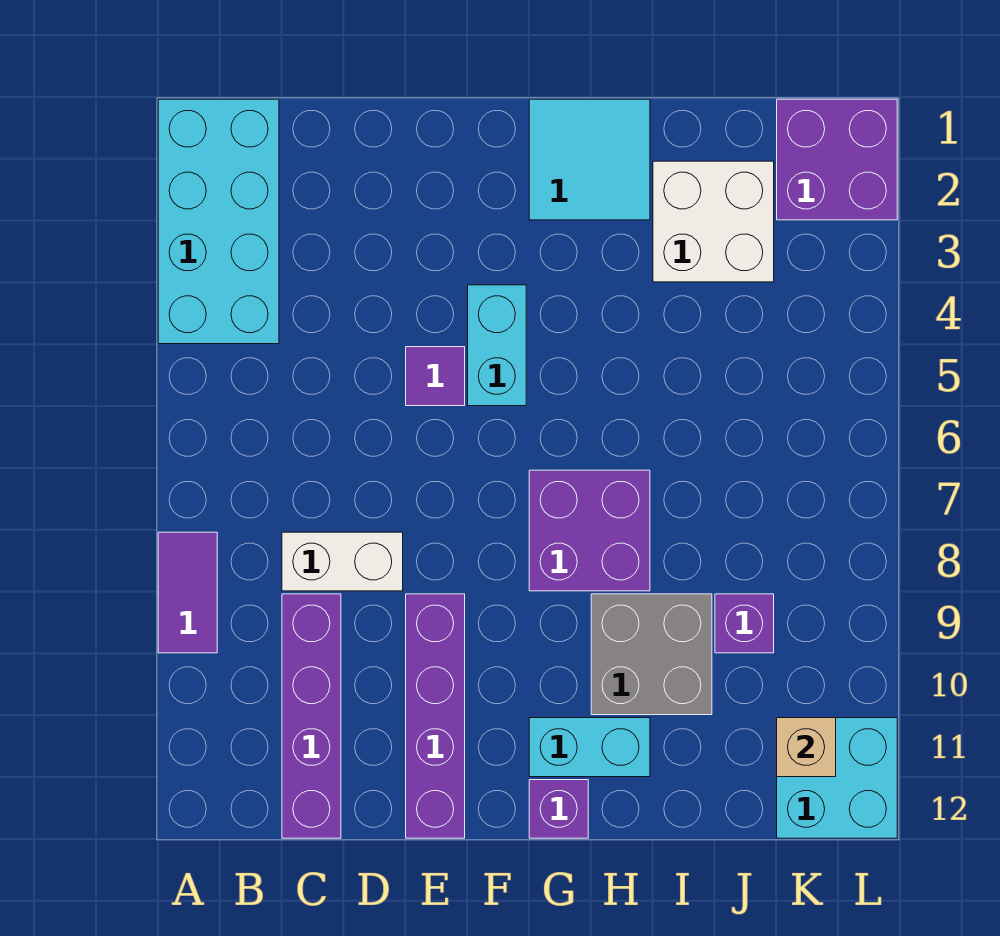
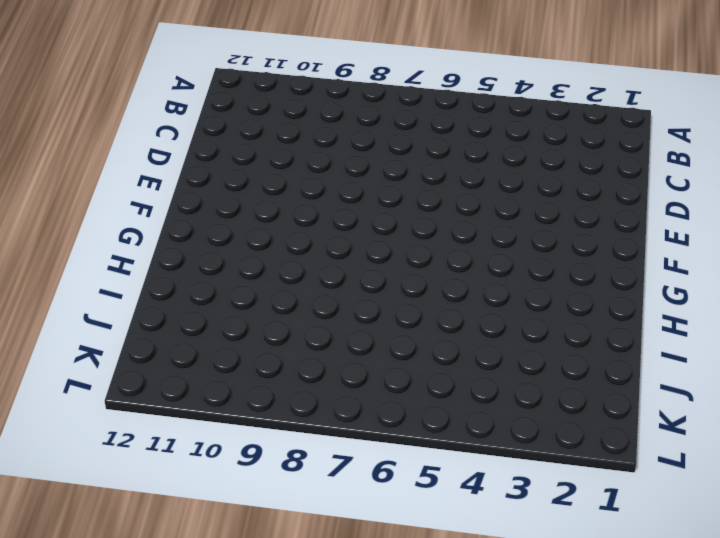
none -> cyan 2x4 brick [158,99,279,344]
none -> purple 1x2 tile [158,532,217,653]
none -> white 1x2 brick [282,532,403,591]

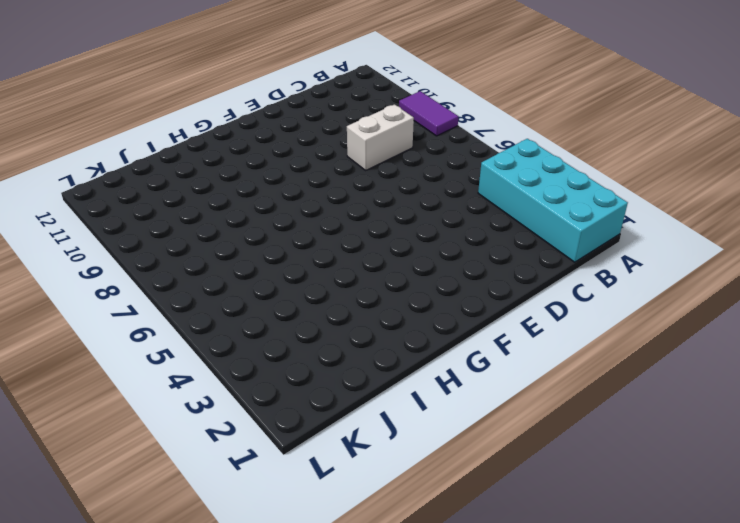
none -> purple 1x4 brick [282,594,341,838]
none -> purple 1x1 tile [406,347,465,406]
none -> purple 1x4 brick [406,594,465,838]

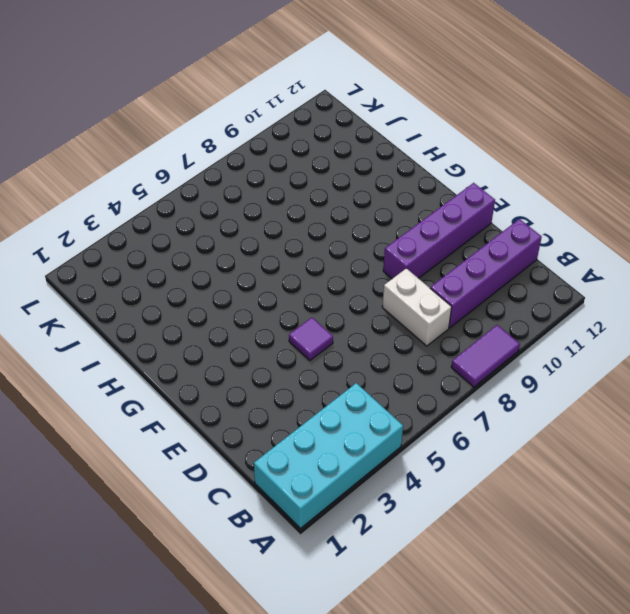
none -> cyan 1x2 brick [468,285,526,406]
none -> cyan 2x2 tile [529,99,650,220]
none -> purple 2x2 brick [529,470,650,591]

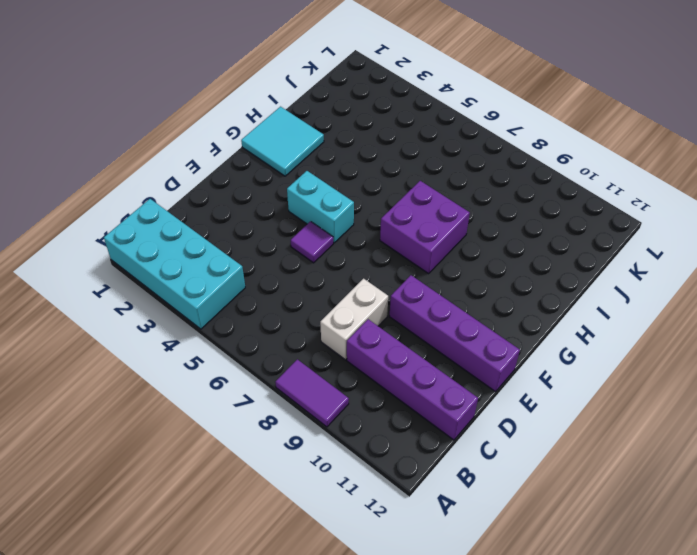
none -> cyan 1x2 brick [529,718,650,777]
none -> purple 1x1 brick [529,780,588,838]
none -> grey 2x2 brick [591,594,712,715]

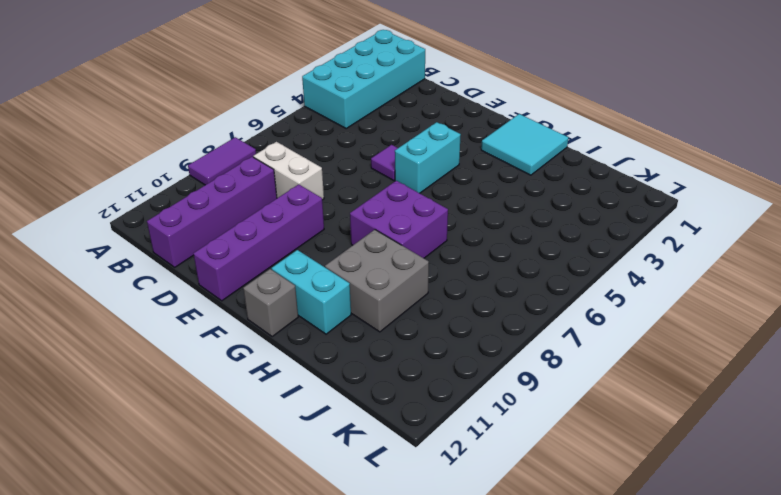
grey 1x1 brick [243,269,298,336] -> purple 1x1 brick [529,780,588,838]
none -> white 2x2 brick [653,161,774,282]
none -> purple 1x1 brick [715,594,774,653]
none -> purple 2x2 brick [777,99,897,220]

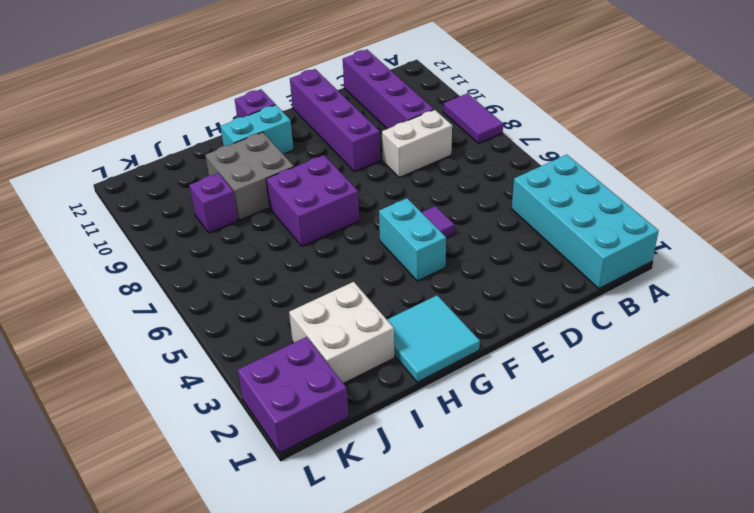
none -> cyan 2x2 brick [777,718,897,838]
none -> tan 1x1 brick [777,718,836,777]

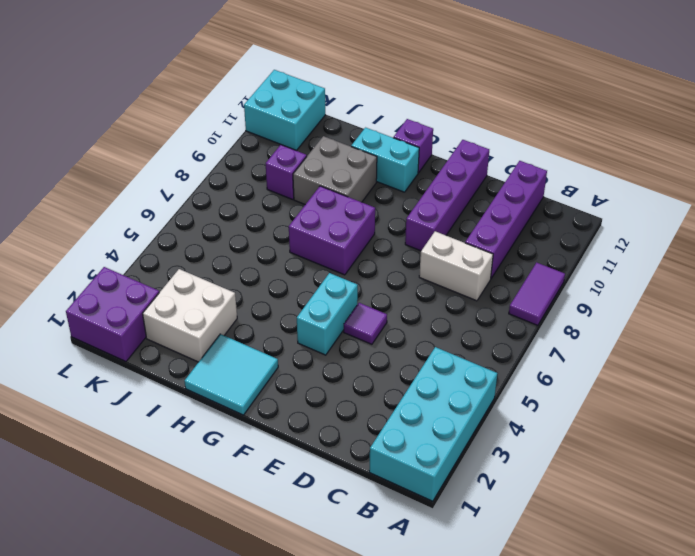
none -> tan 1x1 brick [777,718,836,777]

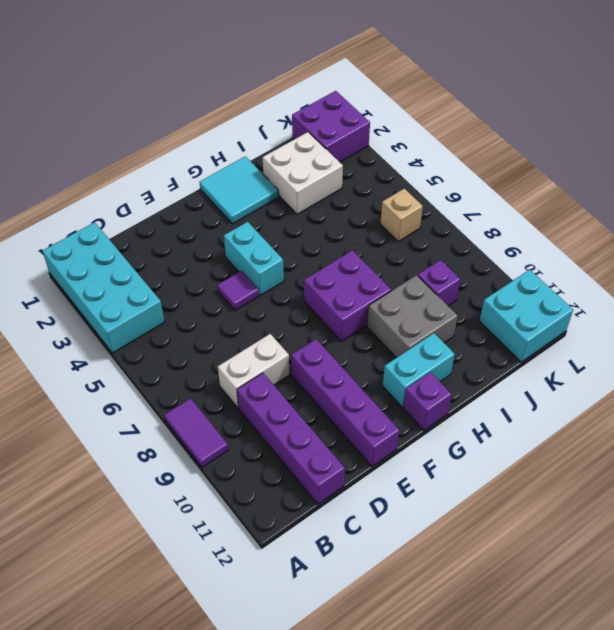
tan 1x1 brick [380,189,423,241] -> tan 1x1 brick moved to [777,718,836,777]

